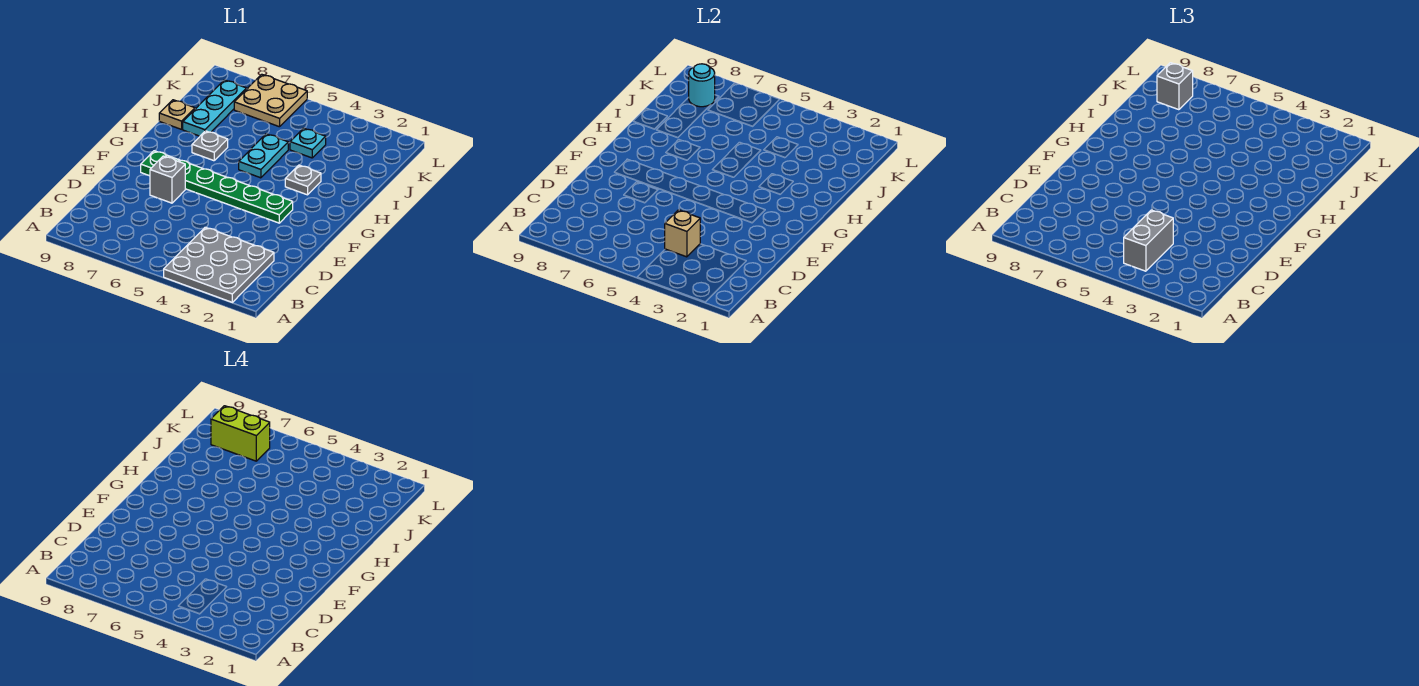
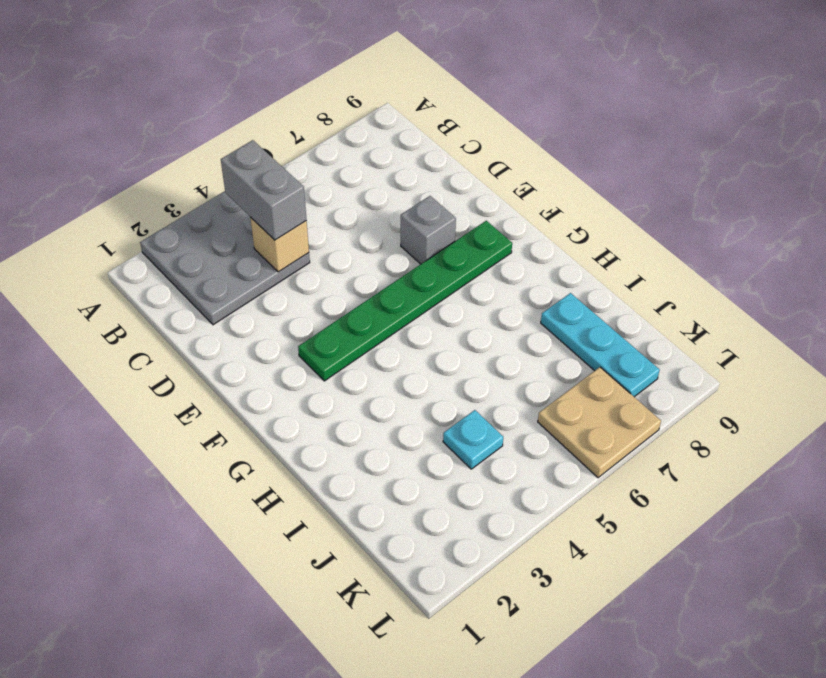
none -> grey 1x1 plate [285,165,321,195]
none -> cyan 1x2 plate [239,134,288,178]
none -> grey 1x1 plate [192,131,228,161]

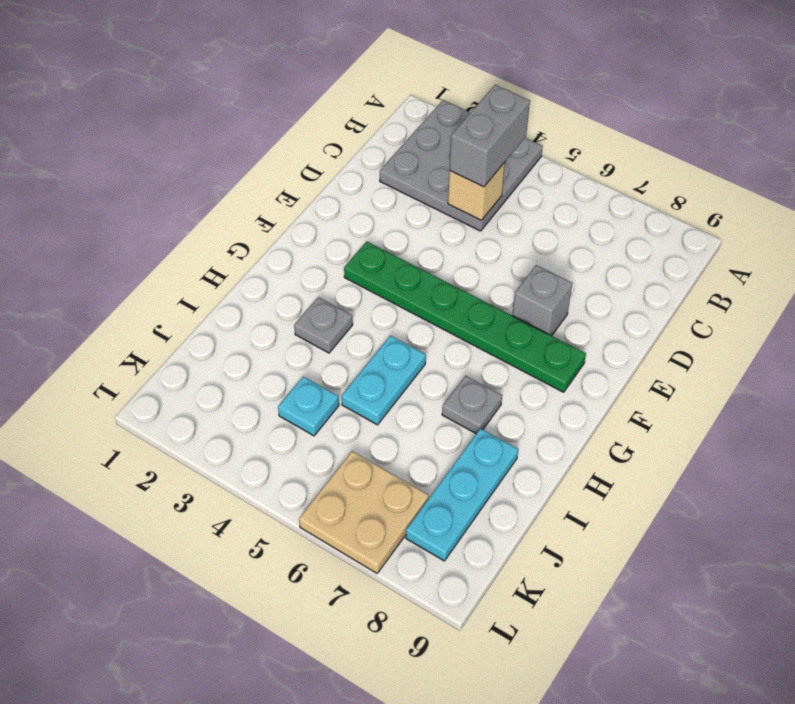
none -> tan 1x1 plate [159,100,195,129]
none -> cyan 1x1 round brick [689,64,715,107]
none -> grey 1x1 brick [1157,63,1193,110]

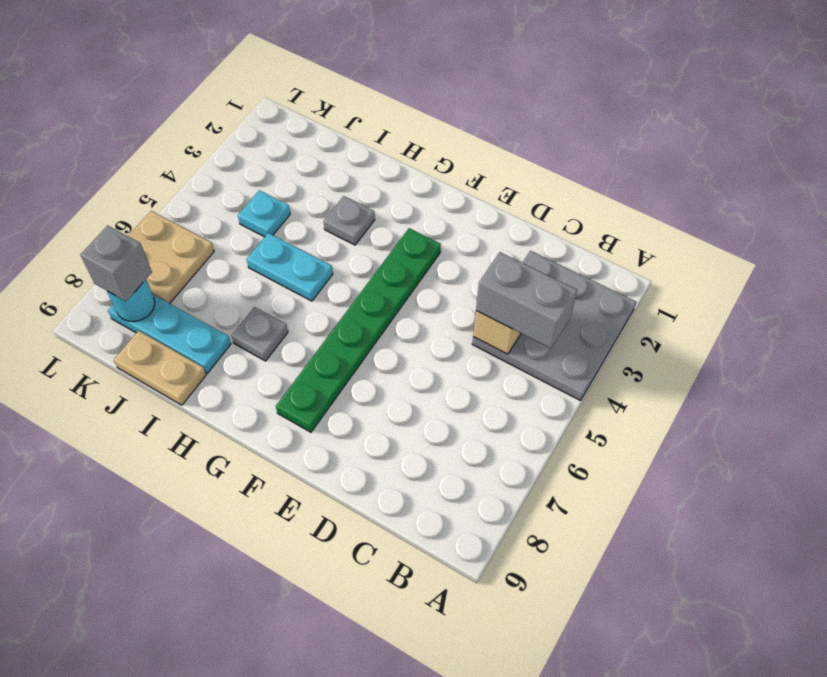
tan 1x2 plate [114,331,206,405] -> tan 1x1 plate [159,100,195,129]
none -> grey 1x1 brick [150,156,185,203]
none -> lime 1x2 brick [211,406,270,461]

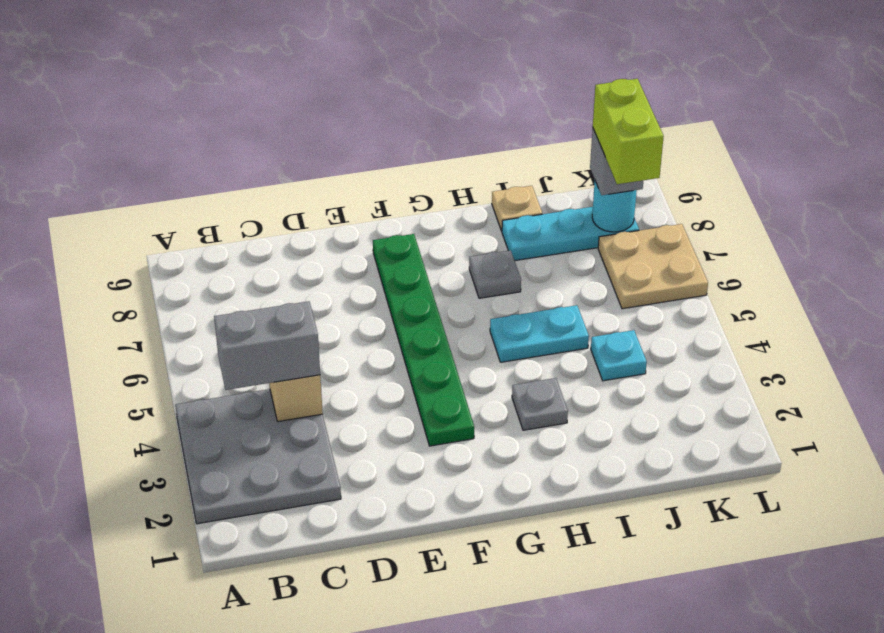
none -> grey 1x1 brick [150,156,185,203]

